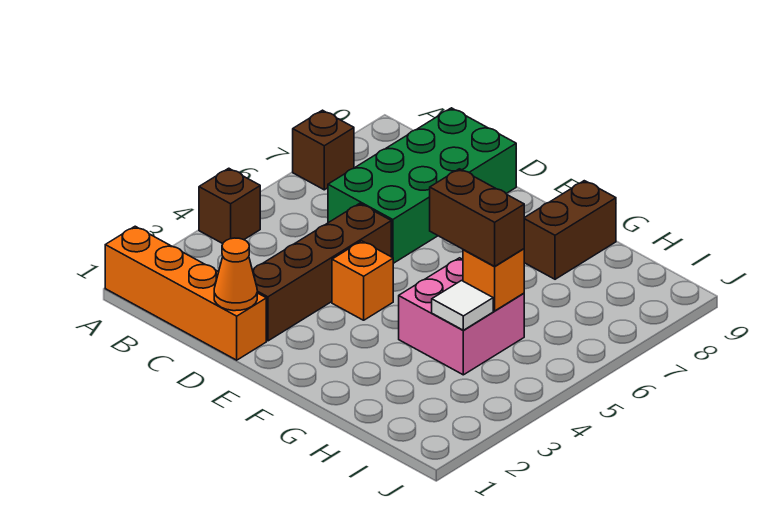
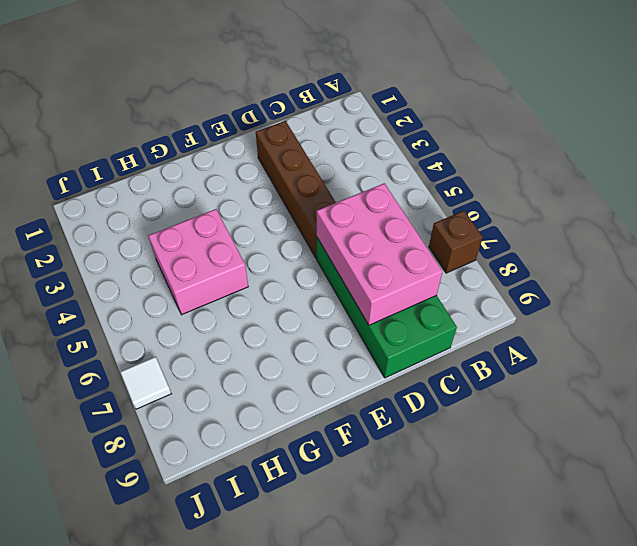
pink 2x3 brick [317,183,443,325] -> none
white 1x1 tile [121,357,171,409] -> white 1x1 tile moved to [432,281,493,330]
none -> orange 1x4 brick [105,226,266,360]
none -> brown 1x1 brick [199,168,260,244]
none -> orange 1x1 brick [332,241,393,320]

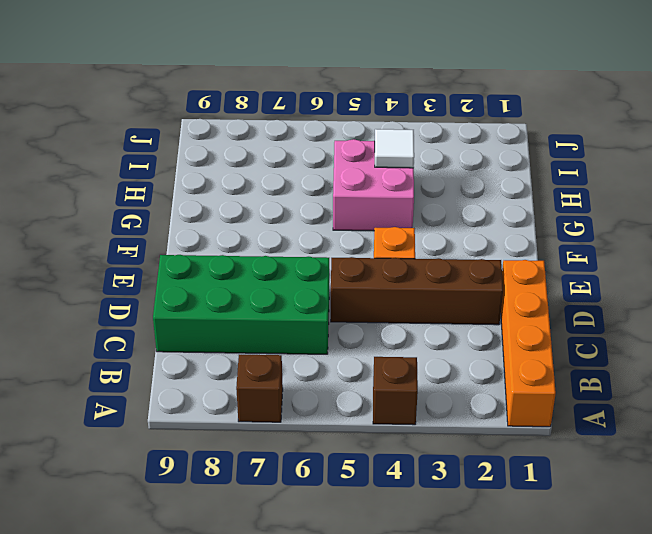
none -> brown 1x2 brick [524,181,616,279]
none -> orange 1x1 cone [214,238,257,311]
none -> orange 1x1 brick [463,249,524,311]

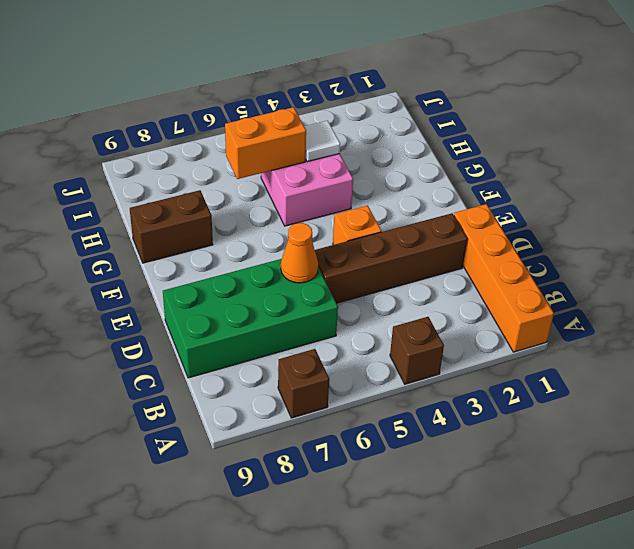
orange 1x1 cone [281,223,318,283] -> orange 1x1 cone moved to [214,238,257,311]
orange 1x2 brick [225,107,306,179] -> orange 1x1 brick [463,249,524,311]
none -> brown 1x2 brick [430,169,524,267]

